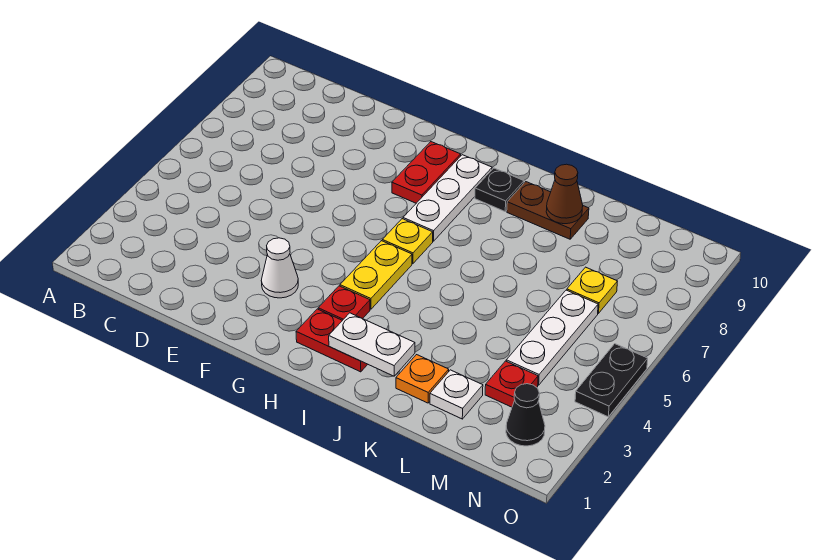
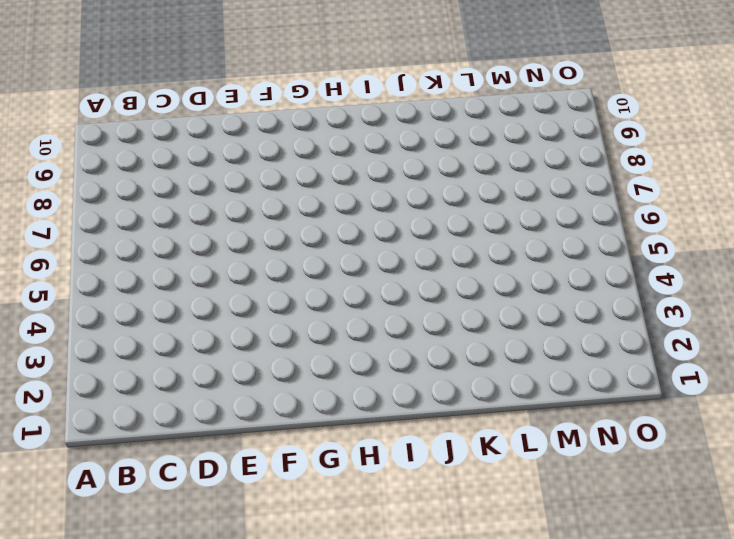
none -> white 1x1 cone [261,238,298,298]
none -> red 1x2 plate [392,142,461,203]
none -> red 1x2 plate [296,309,368,372]

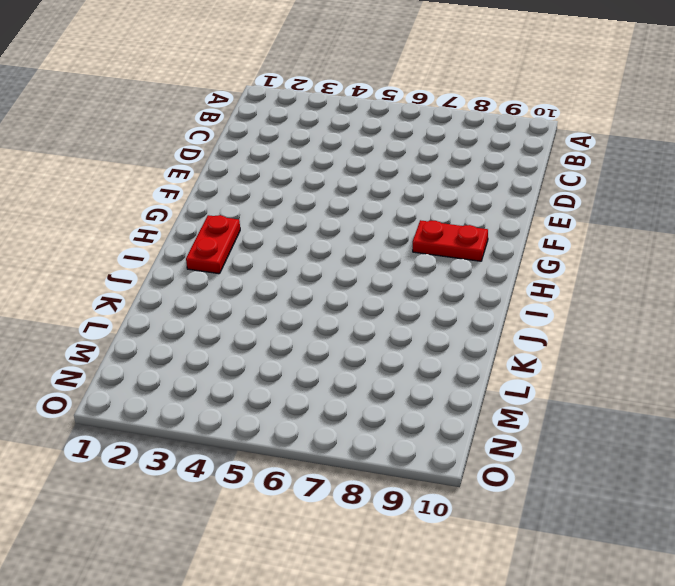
none -> white 1x1 cone [261,238,298,298]
none -> red 1x1 plate [318,286,370,320]
none -> yellow 1x2 plate [340,241,412,309]

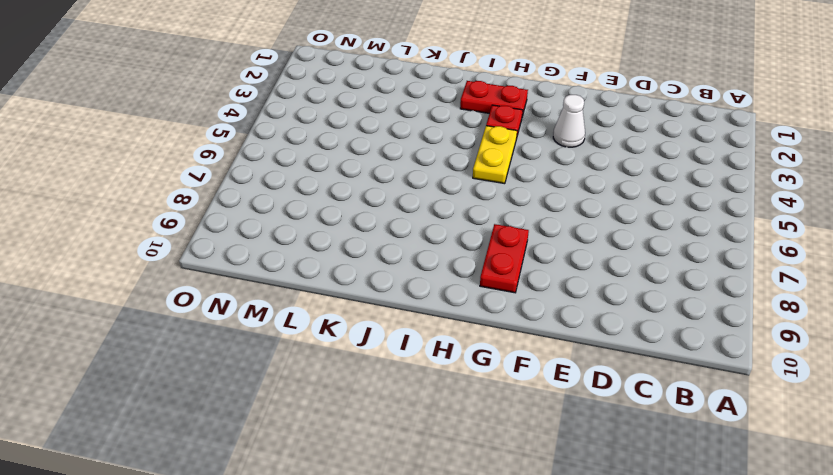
none -> yellow 1x1 plate [382,219,433,263]
none -> white 1x3 plate [403,155,492,241]
none -> black 1x1 plate [475,168,524,211]

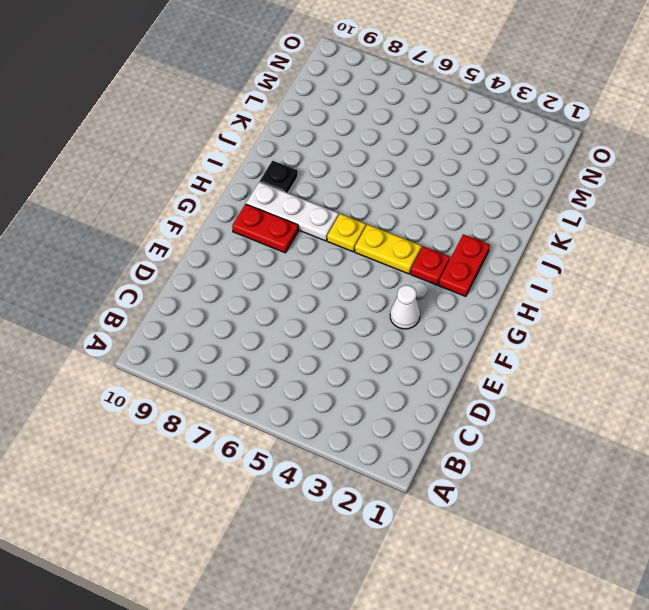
none -> brown 1x2 plate [507,182,589,239]
none -> orange 1x1 plate [396,355,449,403]
none -> white 1x1 plate [430,370,483,419]

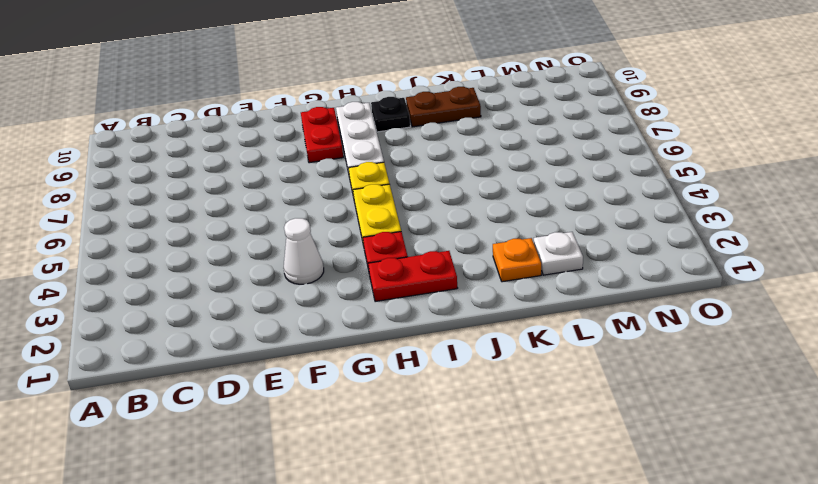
none -> red 1x1 plate [485,361,538,407]
none -> white 1x3 plate [506,290,598,385]
none -> yellow 1x1 plate [567,267,618,313]

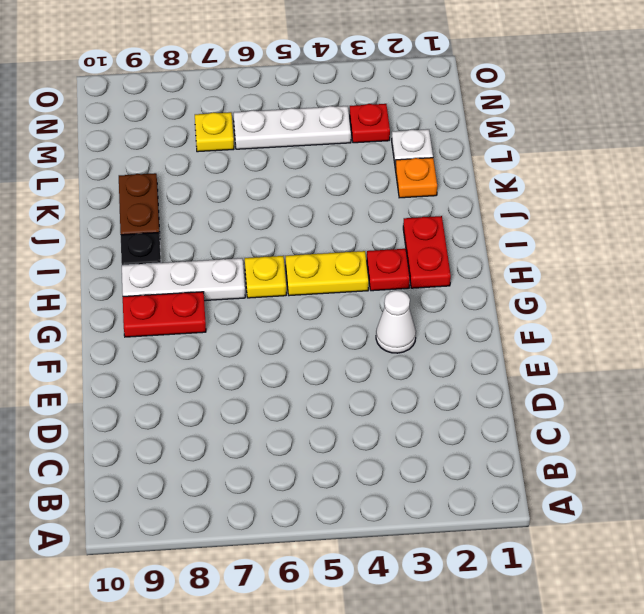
none -> black 1x1 cone [506,384,545,446]
none -> black 1x2 plate [575,344,648,417]
none -> white 1x2 plate [329,313,415,376]

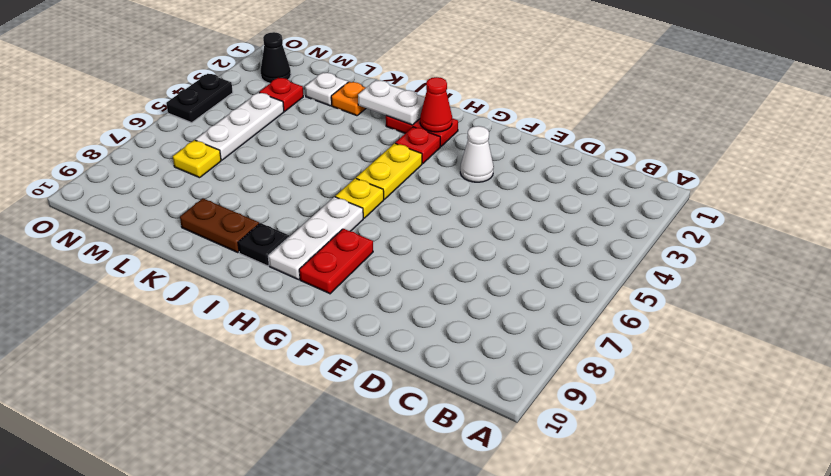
red 1x1 cone [420,77,452,132] -> none
none -> brown 1x1 cone [546,164,583,224]

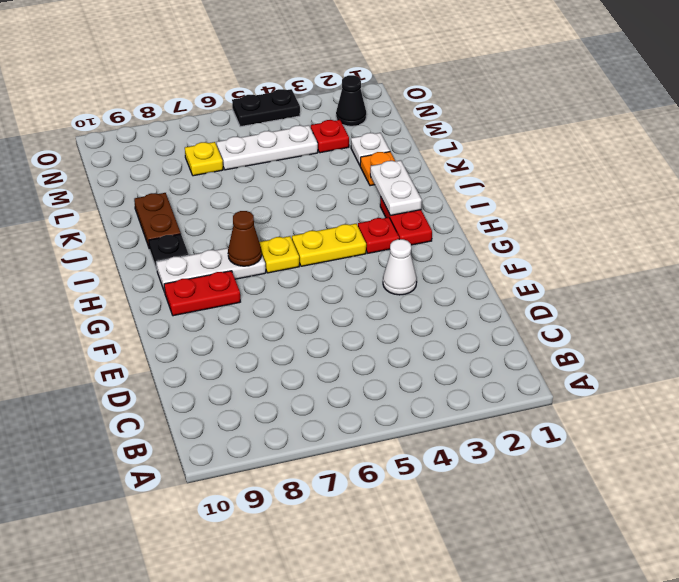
brown 1x1 cone [228,211,262,266] -> brown 1x1 cone moved to [546,164,583,224]

